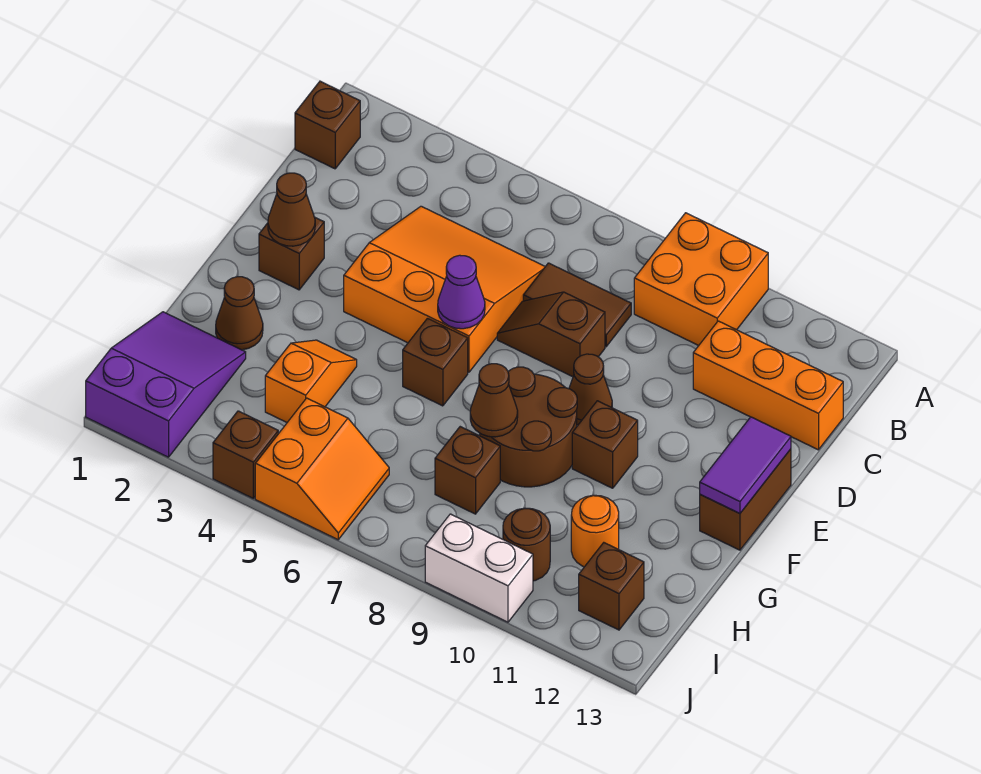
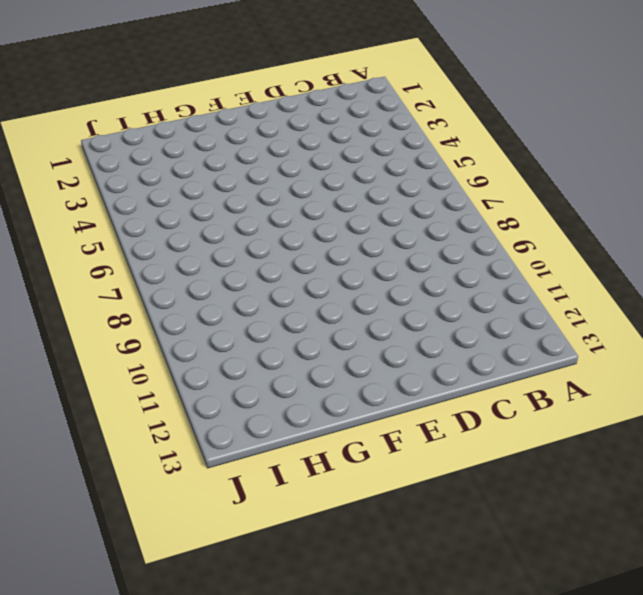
none -> orange 2x2 brick [634,213,768,346]
none -> brown 1x1 brick [295,81,360,169]
none -> orange 3x3 slope [344,206,545,372]

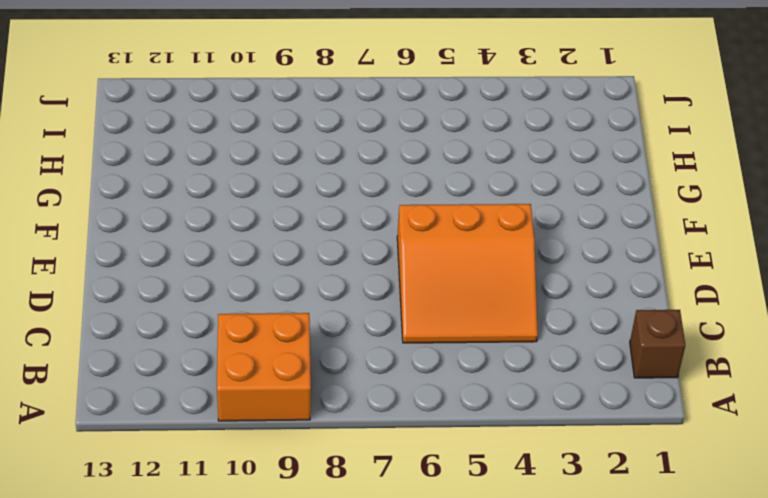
none -> brown 1x2 tile [523,263,631,347]
none -> orange 1x3 brick [693,321,843,450]
none -> brown 1x2 slope [497,292,605,377]

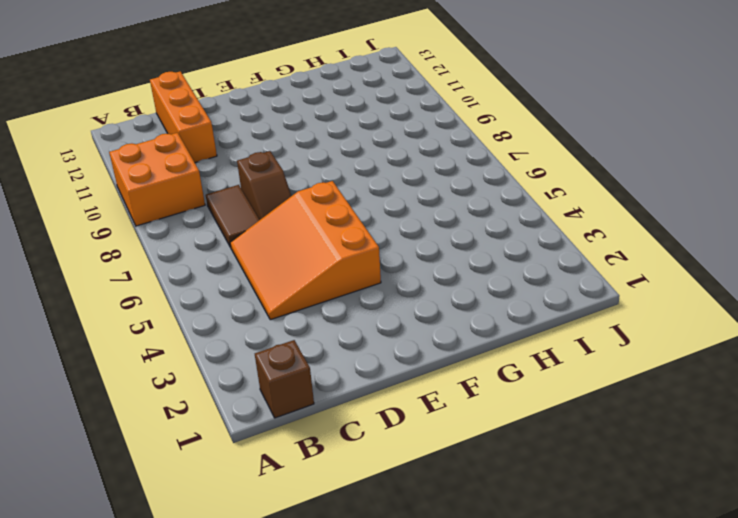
none -> brown 1x1 brick [259,217,324,290]
none -> brown 1x1 cone [569,354,612,425]
none -> brown 1x2 brick [700,449,791,550]

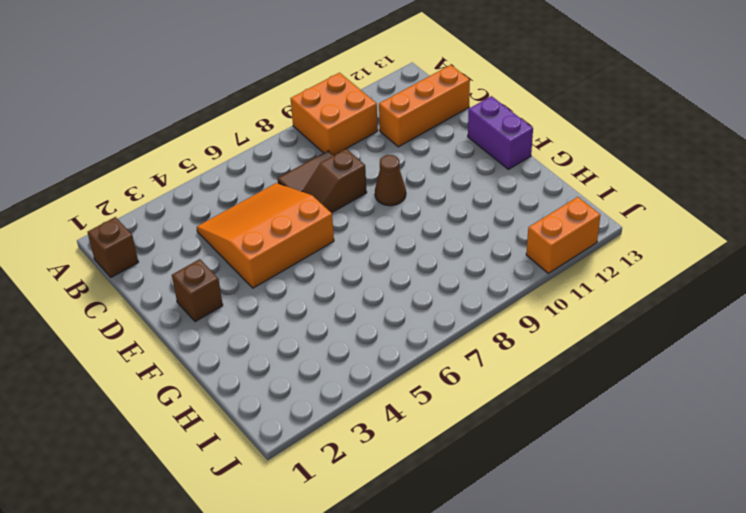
purple 1x2 brick [468,96,533,169] -> brown 1x2 brick [700,449,791,550]
orange 1x2 brick [526,197,600,273] -> none
none -> brown 1x1 brick [403,318,468,406]
none -> brown 2x2 round brick [480,367,577,487]
none -> brown 1x1 brick [572,401,638,488]

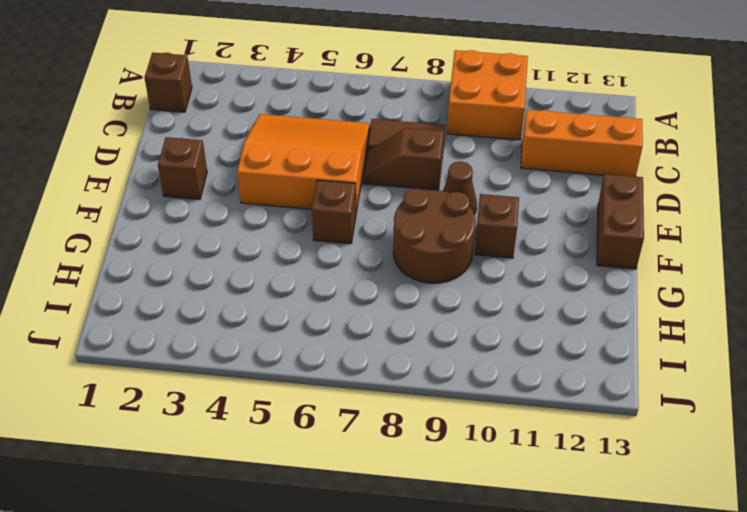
none -> brown 1x1 cone [216,277,263,350]
none -> orange 1x2 slope [265,340,357,422]
none -> purple 2x3 slope [86,312,246,457]

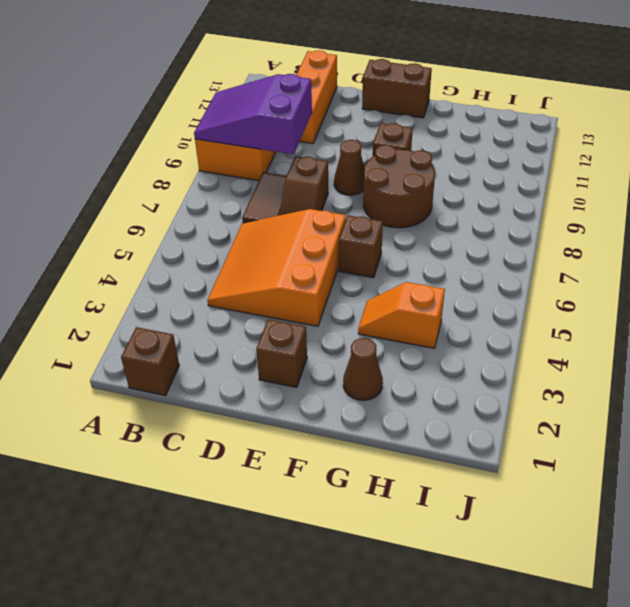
purple 2x3 slope [194,74,312,154] -> purple 2x3 slope moved to [86,312,246,457]
none -> brown 1x1 brick [435,427,500,514]
none -> orange 1x1 round brick [571,495,619,567]
none -> orange 2x2 slope [255,398,389,540]

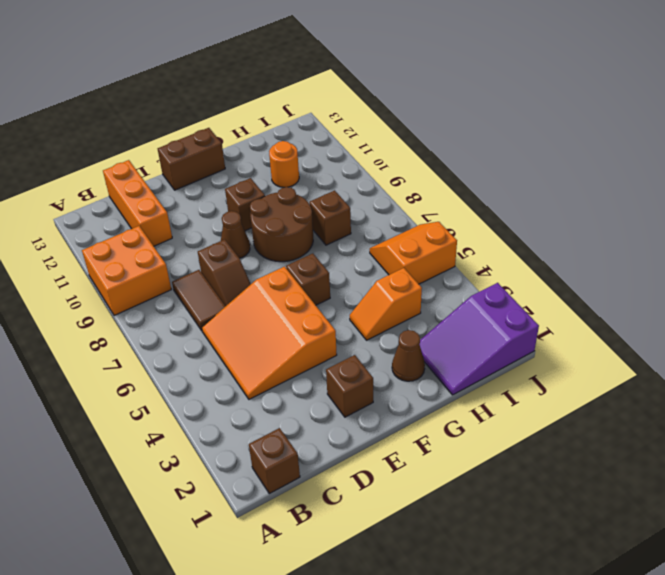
none -> brown 1x1 round brick [503,508,550,581]
none -> brown 1x1 brick [579,543,644,630]
none -> brown 1x1 brick [213,411,278,498]

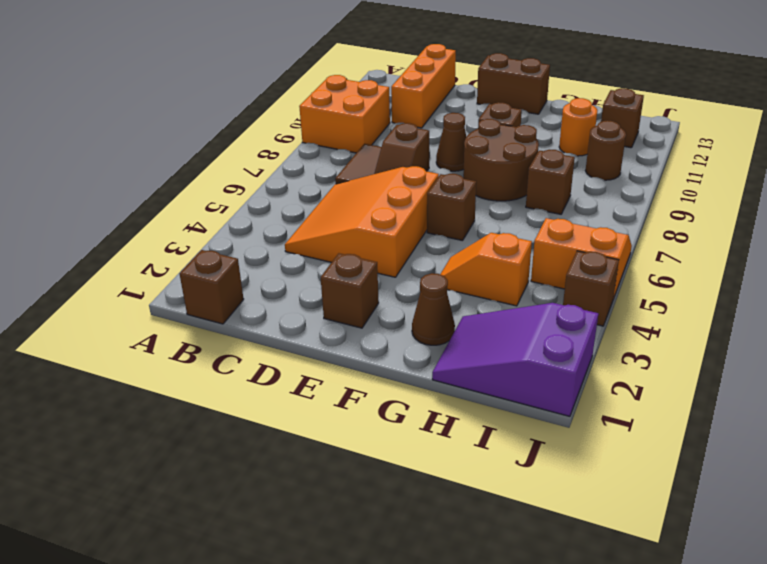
none -> white 1x2 brick [425,514,533,622]
none -> brown 1x1 cone [268,173,315,246]
none -> purple 1x1 cone [438,255,485,329]

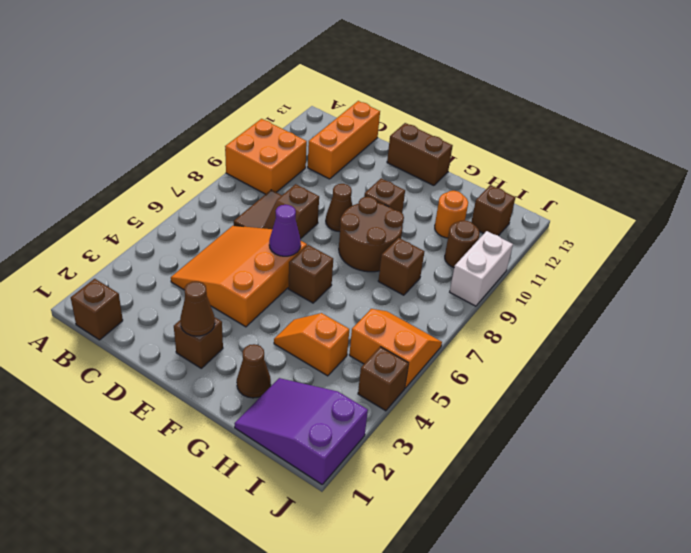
none -> purple 1x2 tile [700,417,791,514]
none -> brown 1x1 cone [470,364,518,437]

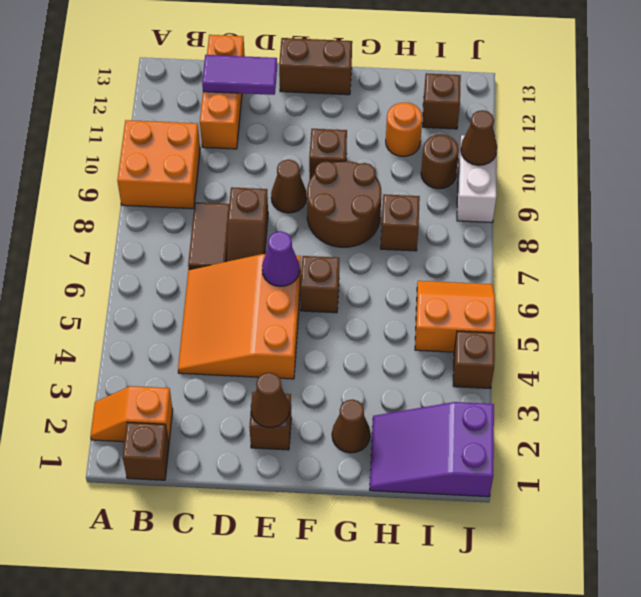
orange 1x2 slope [90,386,173,443] -> orange 1x2 slope moved to [265,340,357,422]
purple 1x2 tile [202,55,277,95] -> purple 1x2 tile moved to [700,417,791,514]
brown 1x1 cone [461,110,497,165] -> brown 1x1 cone moved to [470,364,518,437]

